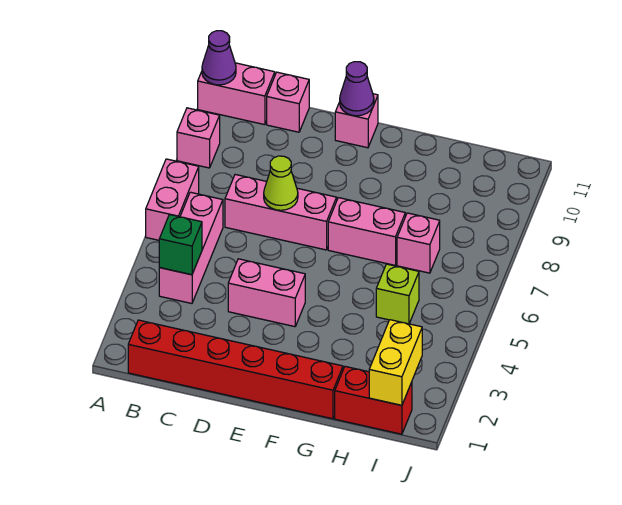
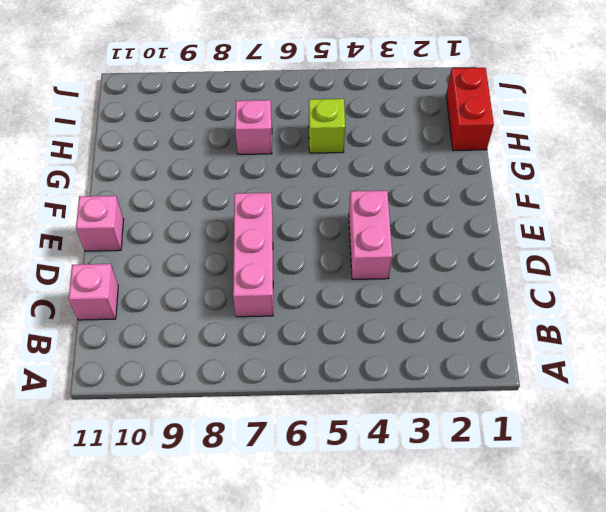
none -> pink 1x2 brick [146,159,199,240]
none -> pink 1x1 brick [177,108,220,168]
none -> pink 1x2 brick [198,63,275,125]

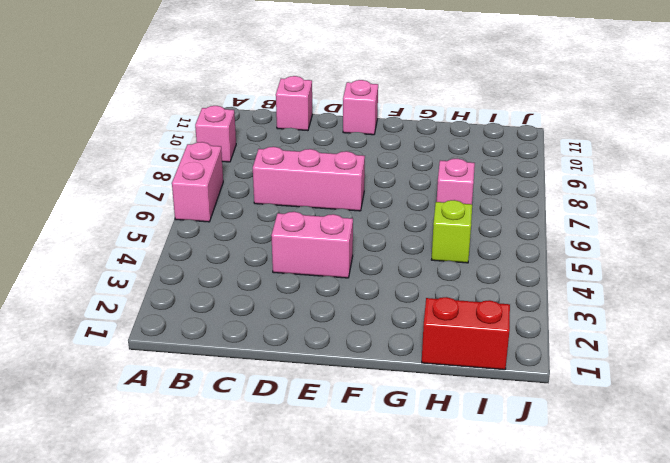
none -> pink 1x2 brick [198,63,275,125]
none -> red 1x6 brick [128,320,343,419]
none -> pink 1x3 brick [159,192,223,303]

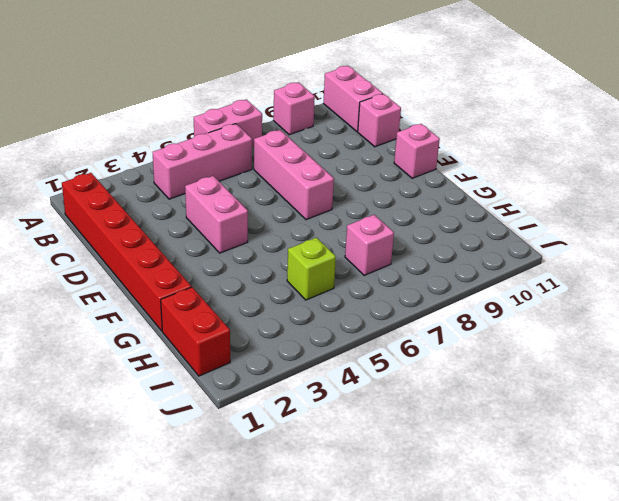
none -> pink 1x2 brick [328,198,405,265]
none -> purple 1x1 cone [202,31,236,85]
none -> green 1x1 brick [159,214,202,275]

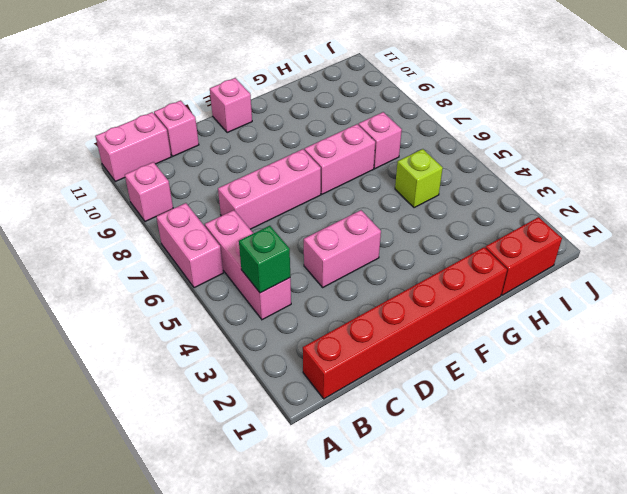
none -> purple 1x1 cone [202,31,236,85]
none -> lime 1x1 cone [264,156,298,210]
none -> purple 1x1 cone [340,62,374,116]

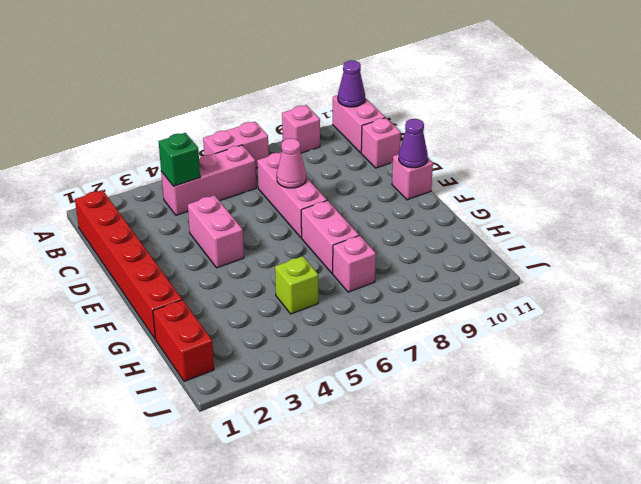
pink 1x1 cone [277,138,306,188] -> lime 1x1 cone [264,156,298,210]
none -> yellow 1x2 brick [369,320,422,405]

